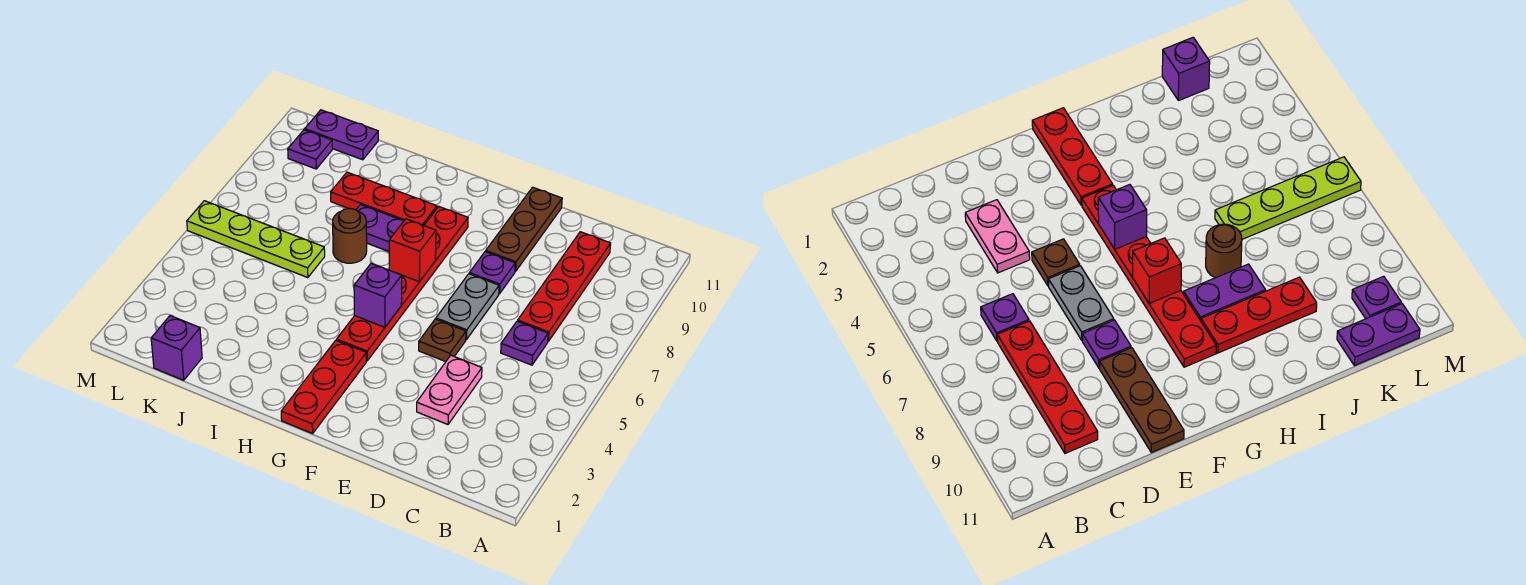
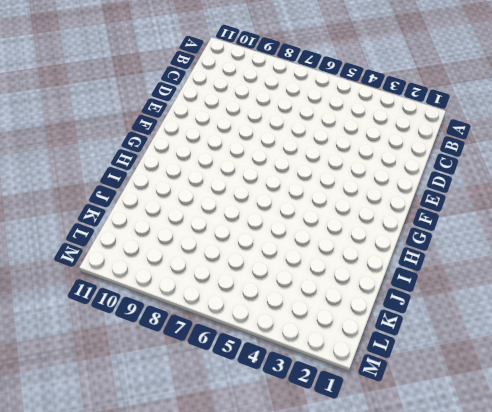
none -> purple 1x1 plate [501,321,548,365]
none -> red 1x4 plate [518,232,611,341]
none -> pink 1x2 plate [417,355,482,424]

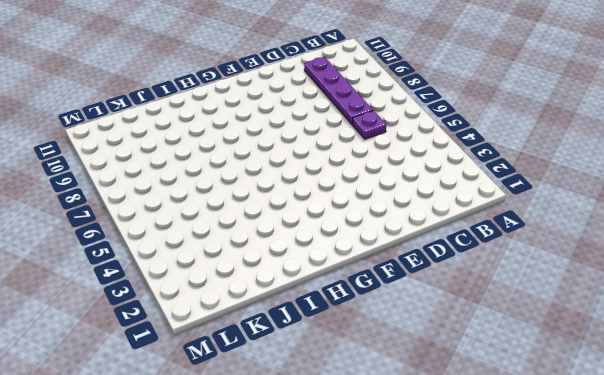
purple 1x4 plate [304,57,373,124] -> red 1x4 plate [518,232,611,341]
none -> pink 1x2 plate [417,355,482,424]
none -> brown 1x1 plate [419,319,466,362]
none -> grey 1x2 plate [436,274,499,340]

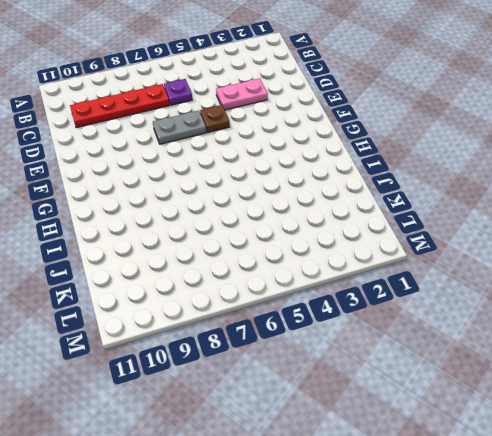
none -> purple 1x1 plate [469,252,515,294]
none -> brown 1x3 plate [486,187,562,272]
none -> red 1x3 plate [281,340,366,434]

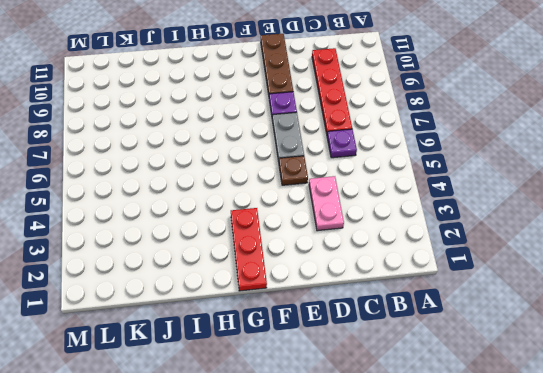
none -> red 1x6 plate [337,207,468,361]
none -> purple 1x2 plate [356,205,404,252]
none -> red 1x3 plate [331,172,437,225]

